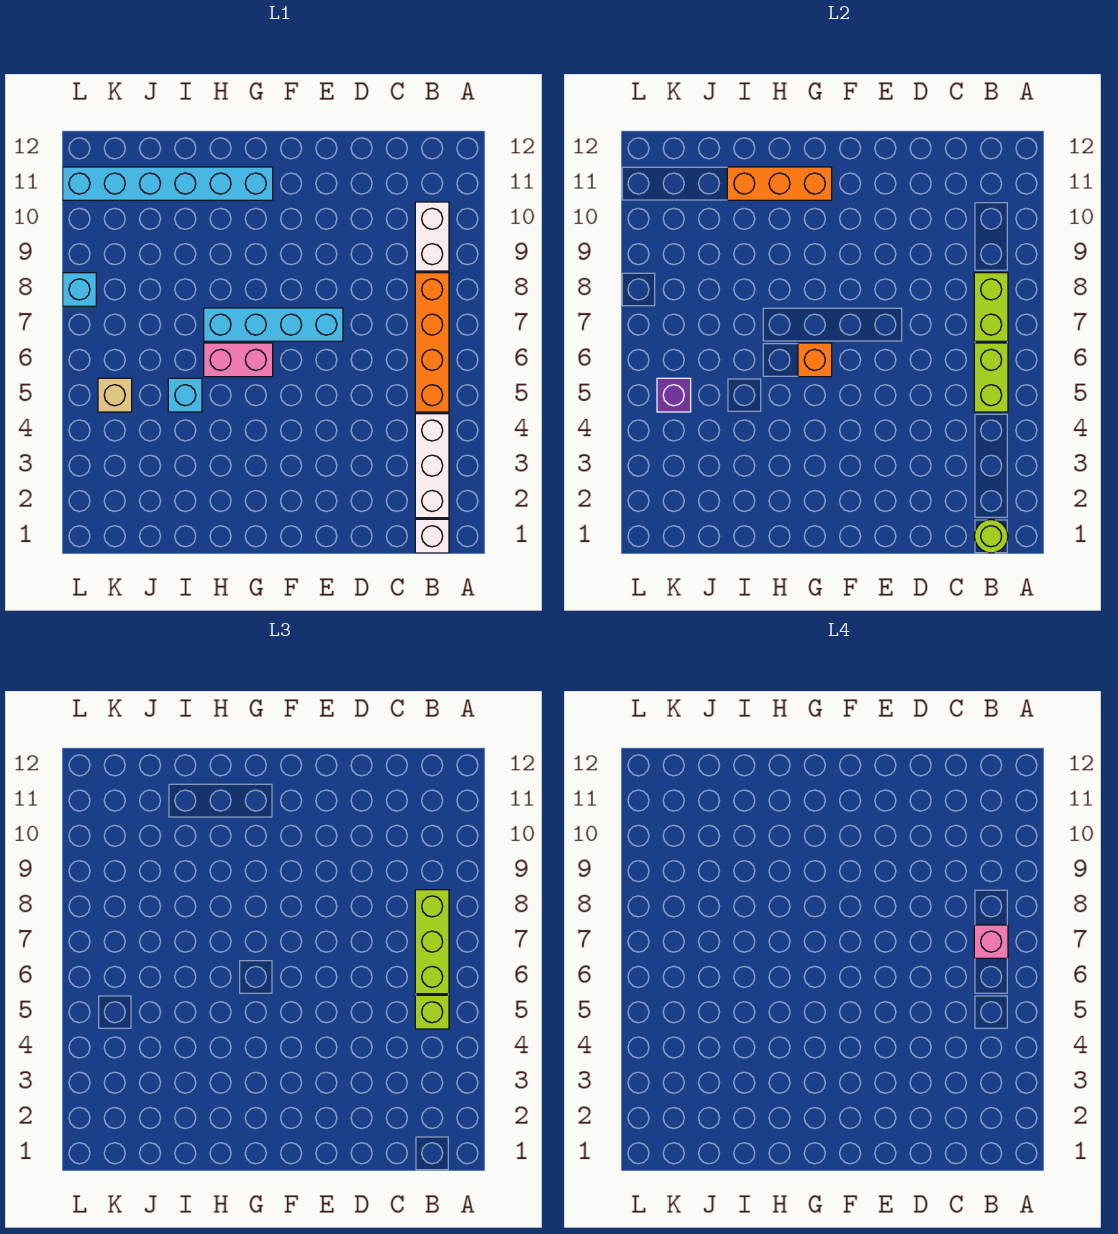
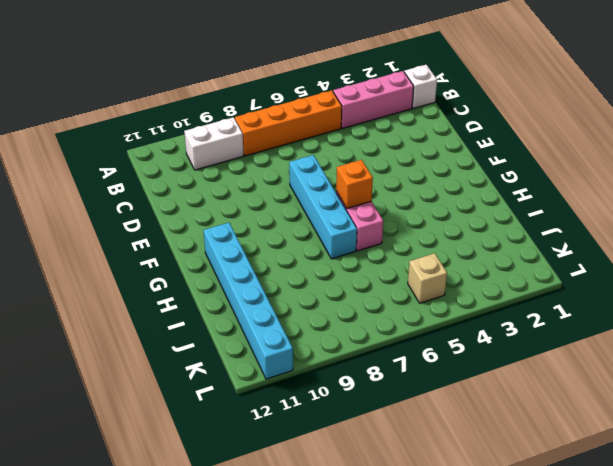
pink 1x3 brick [333,71,414,128] -> white 1x3 brick [415,414,449,518]
none -> cyan 1x1 brick [168,378,202,412]
none -> cyan 1x1 brick [63,273,96,306]
none -> lime 1x1 round brick [974,520,1008,553]

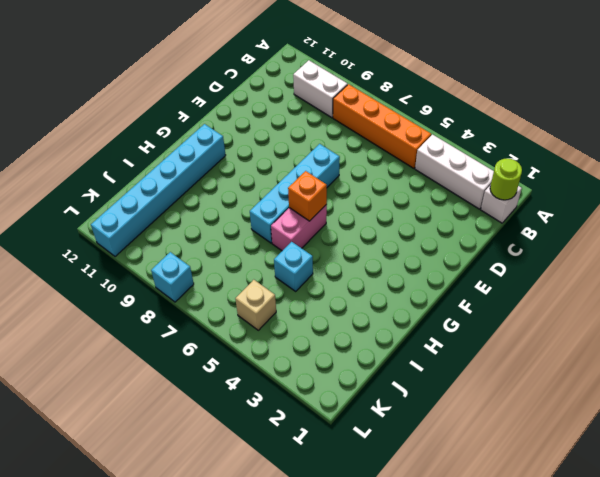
none -> lime 1x2 brick [974,343,1008,412]
none -> lime 1x2 brick [974,273,1008,341]
none -> orange 1x3 brick [727,167,832,200]

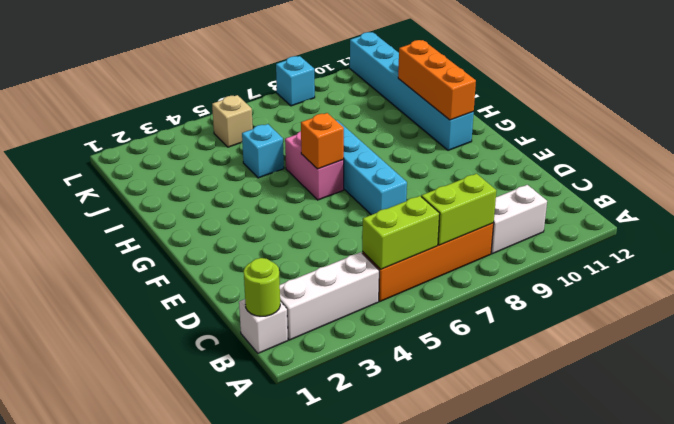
none -> purple 1x1 brick [657,378,691,412]
none -> lime 1x1 brick [415,995,449,1029]
none -> lime 1x3 brick [415,890,449,994]

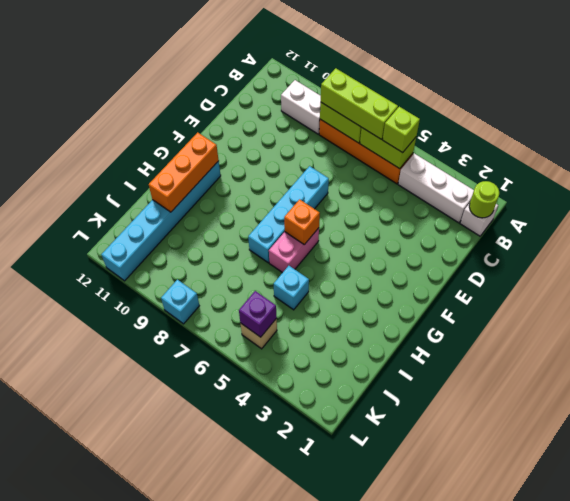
none -> pink 1x1 brick [974,925,1008,958]

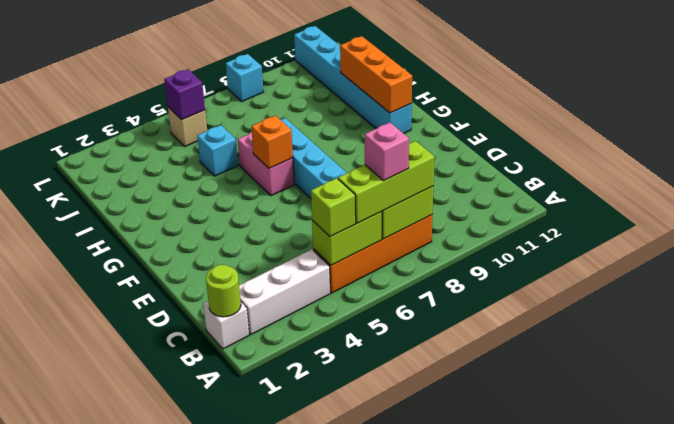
none -> white 1x2 brick [415,202,449,271]

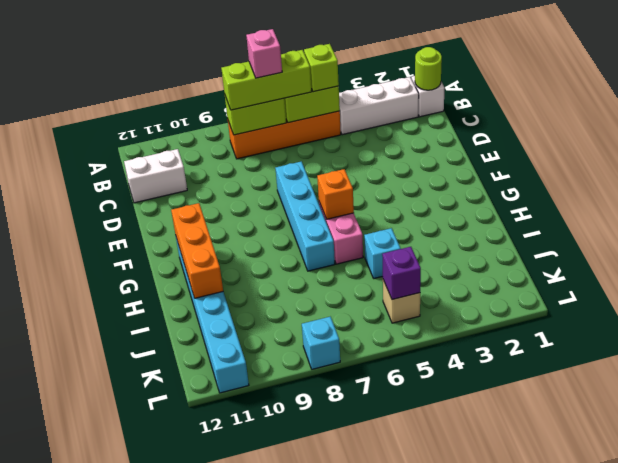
white 1x2 brick [124,149,187,203] -> white 1x2 brick moved to [415,202,449,271]

